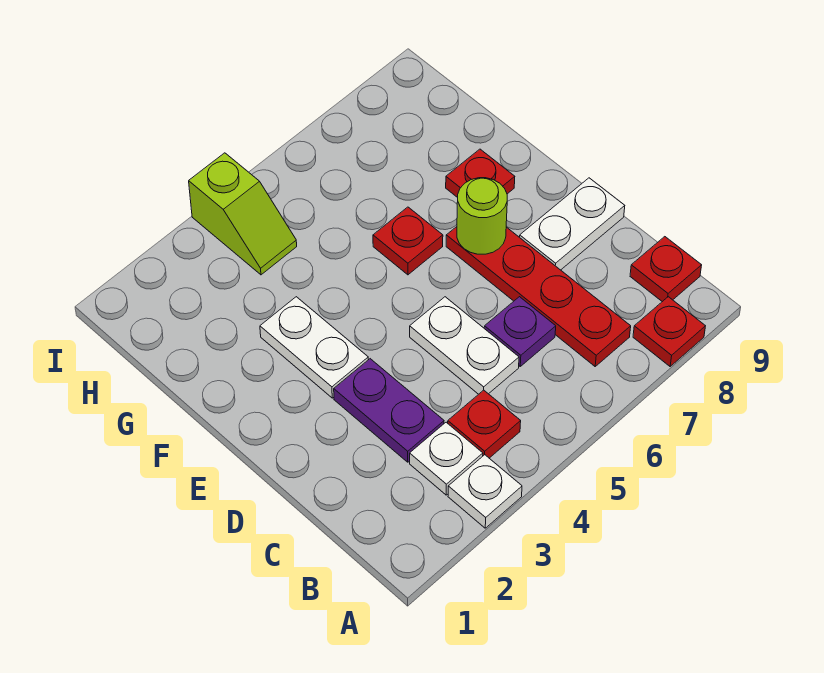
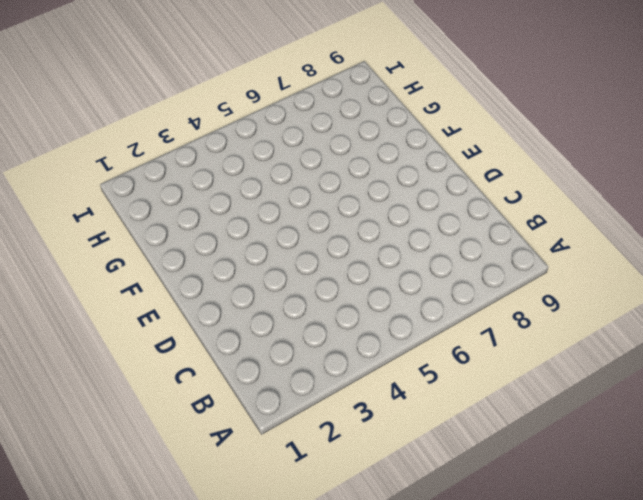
none -> white 1x1 plate [448,455,522,528]
none -> red 1x1 plate [633,297,705,366]
none -> white 1x1 plate [410,422,483,495]

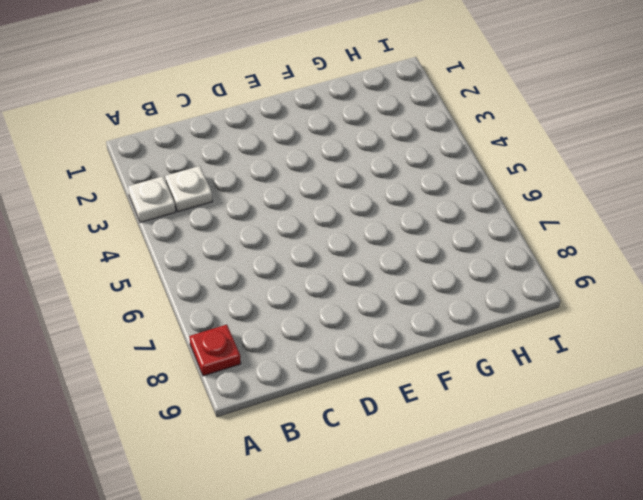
none -> red 1x1 plate [448,390,521,458]
none -> red 1x4 plate [446,227,631,366]
none -> red 1x1 plate [630,237,702,302]

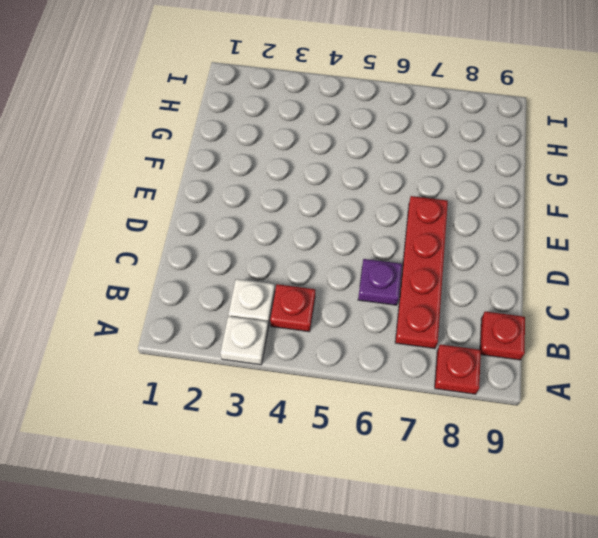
none -> purple 1x2 plate [334,359,444,462]
none -> white 1x2 plate [410,297,519,394]
none -> white 1x2 plate [520,178,625,270]

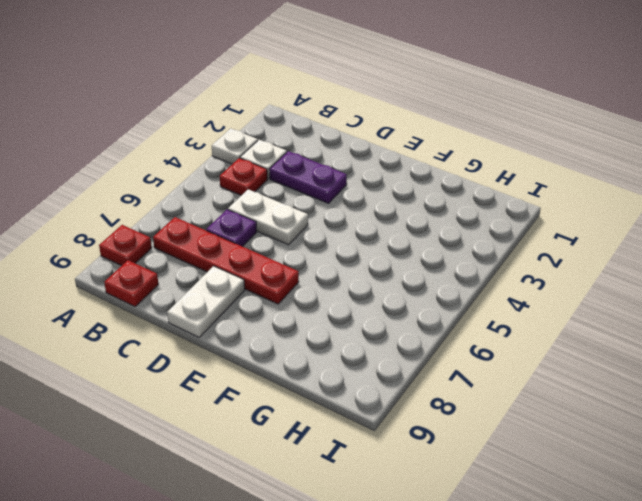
none -> white 1x2 plate [260,297,368,398]
none -> red 1x1 plate [373,207,443,275]
none -> red 1x1 plate [446,149,515,198]

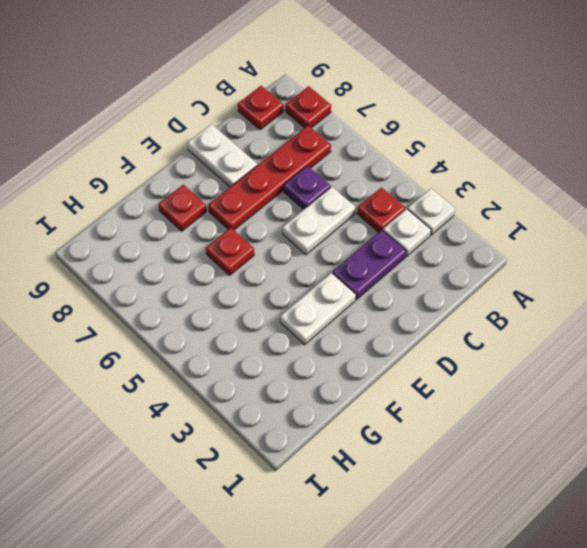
none -> lime 1x2 slope [189,153,297,275]
none -> lime 1x1 round brick [457,178,507,254]

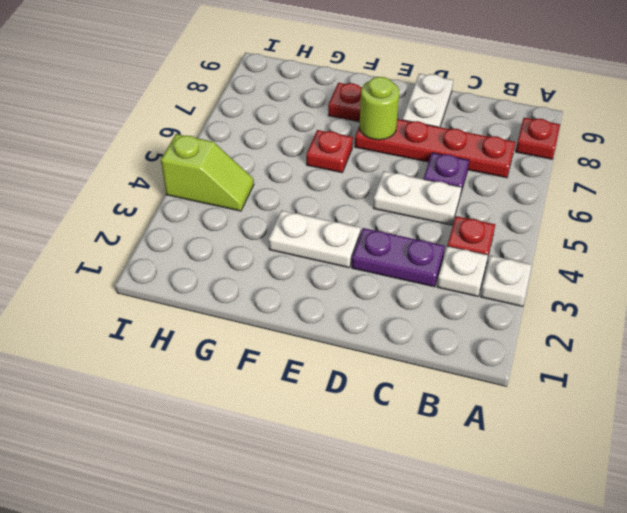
none -> red 1x1 plate [630,237,702,302]

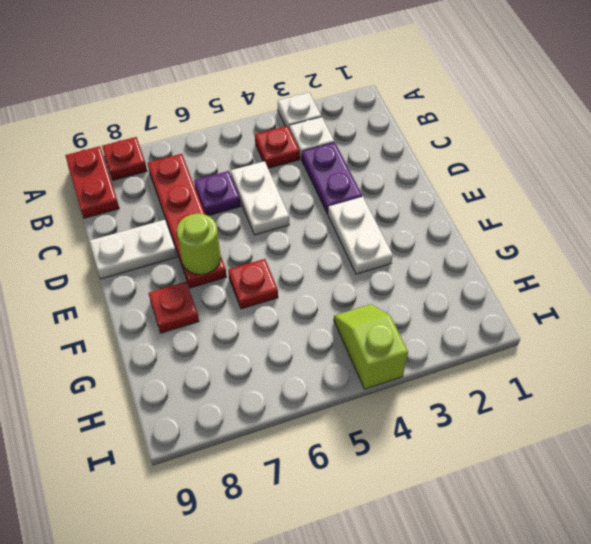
red 1x2 plate [65,146,119,218] -> red 1x1 plate [630,237,702,302]

